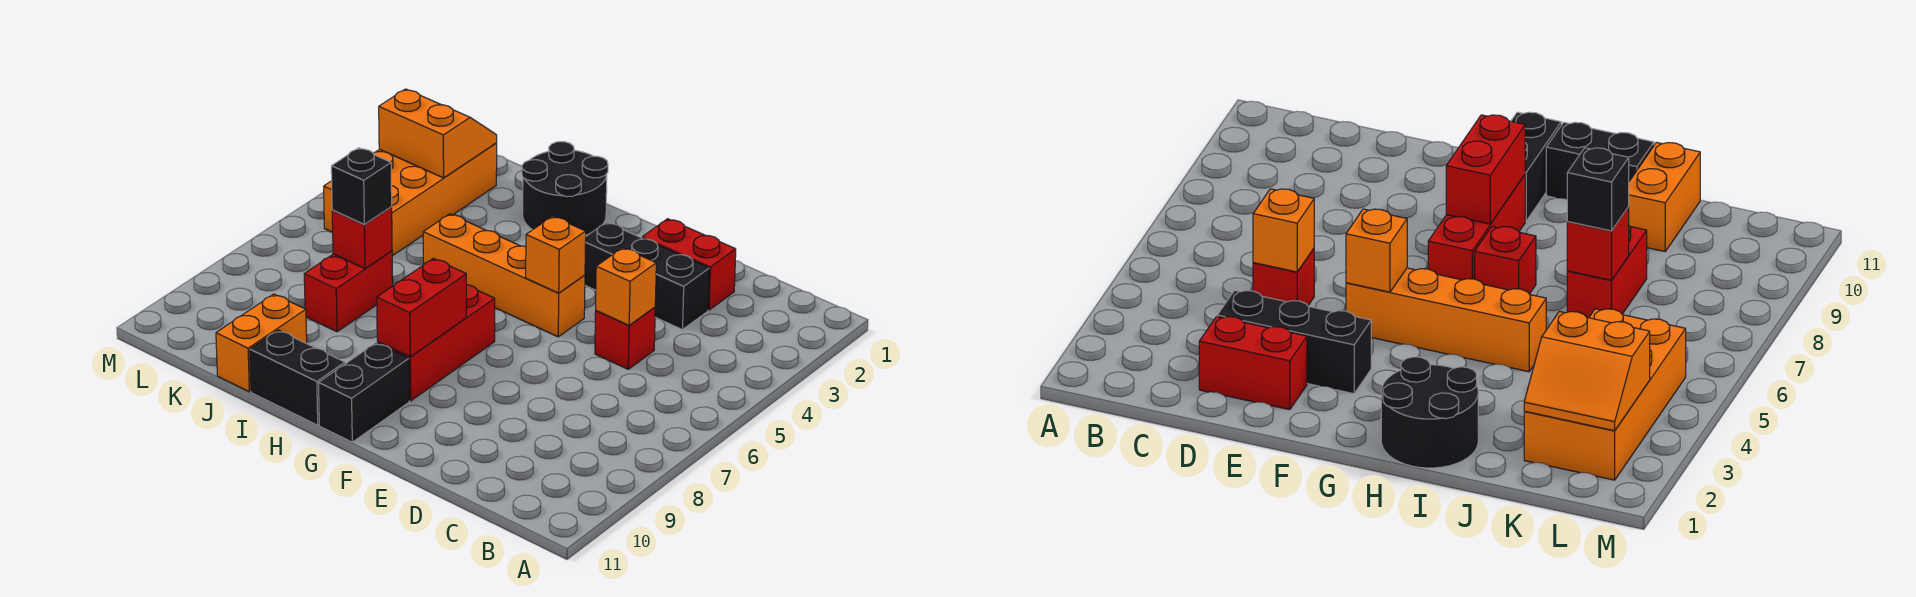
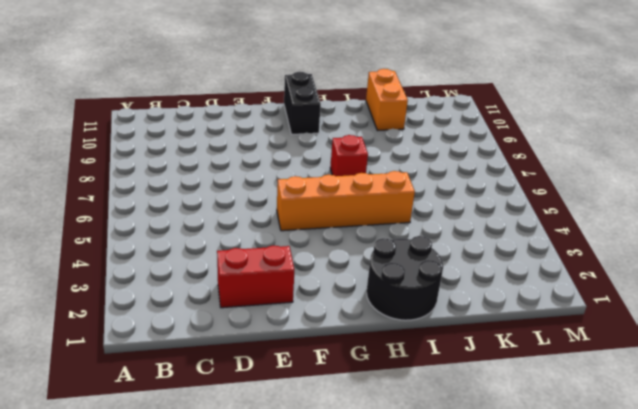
none -> black 1x3 brick [585,222,709,330]
none -> red 1x1 brick [595,307,655,369]
none -> red 1x3 brick [377,285,495,401]

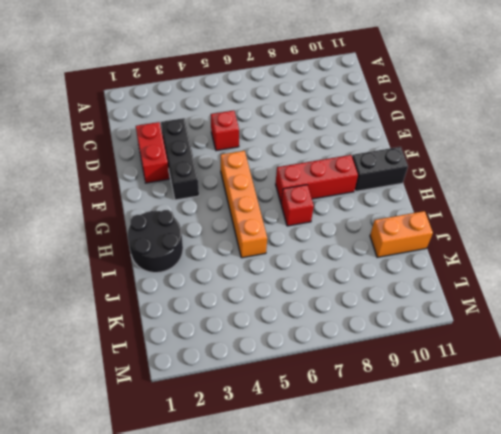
none -> black 1x2 brick [250,330,345,425]
none -> red 1x2 brick [304,251,393,332]
none -> orange 2x4 brick [324,143,497,256]

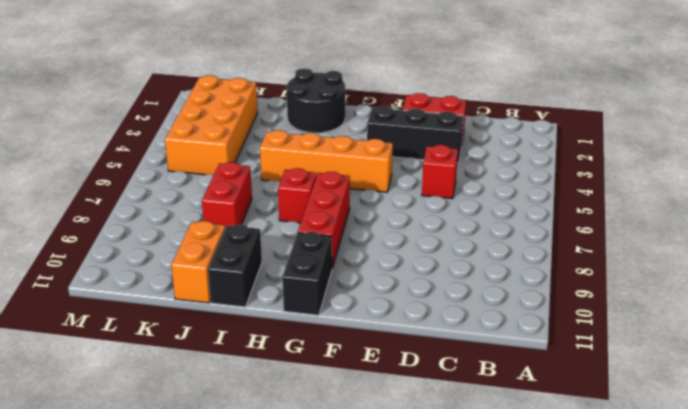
black 1x2 brick [208,225,262,307] -> black 1x2 brick turned to [250,330,345,425]
none -> orange 1x1 brick [596,248,656,325]
none -> orange 1x1 brick [526,216,586,293]
none -> red 1x2 brick [377,258,466,357]

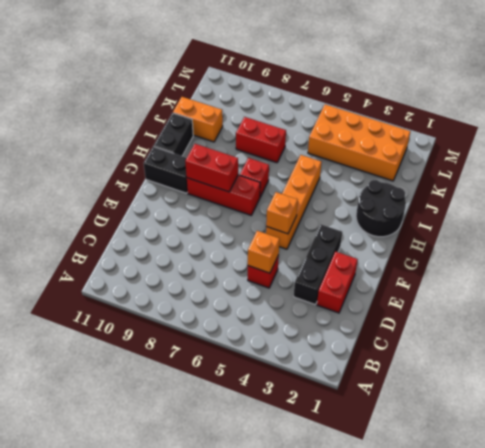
none -> red 1x1 brick [332,207,392,269]
none -> orange 2x2 slope [379,89,497,178]
none -> black 1x1 brick [331,148,392,225]

